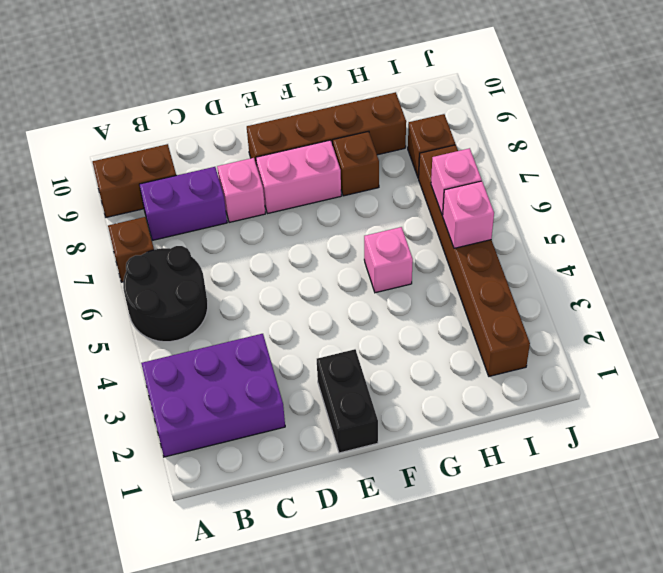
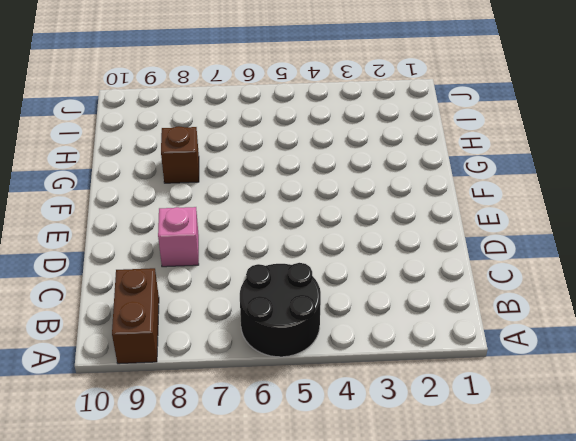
none -> purple 2x3 brick [141,334,285,457]
none -> brown 1x1 brick [108,217,154,282]
none -> purple 1x2 brick [139,167,227,241]

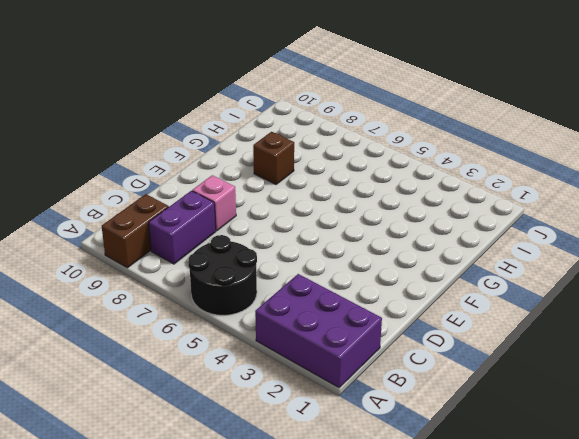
purple 2x3 brick [255,274,382,388] -> purple 2x3 brick turned to [141,334,285,457]
none -> brown 1x1 brick [108,217,154,282]
none -> black 1x2 brick [317,349,378,453]
none -> pink 1x2 brick [256,140,341,214]

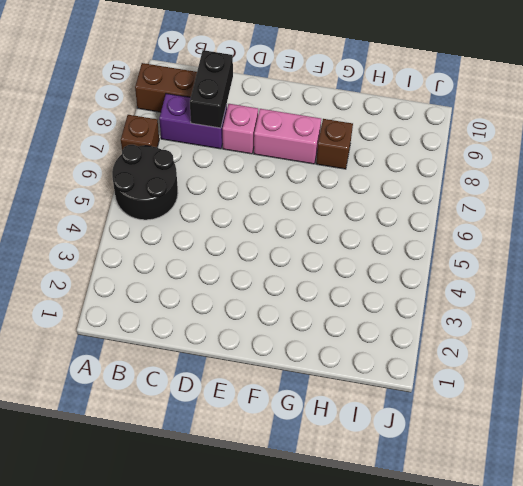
black 1x2 brick [190,50,233,128] -> black 1x2 brick moved to [317,349,378,453]
none -> purple 2x3 brick [141,334,285,457]
none -> brown 1x4 brick [247,92,406,166]
none -> pink 1x1 brick [364,227,413,293]

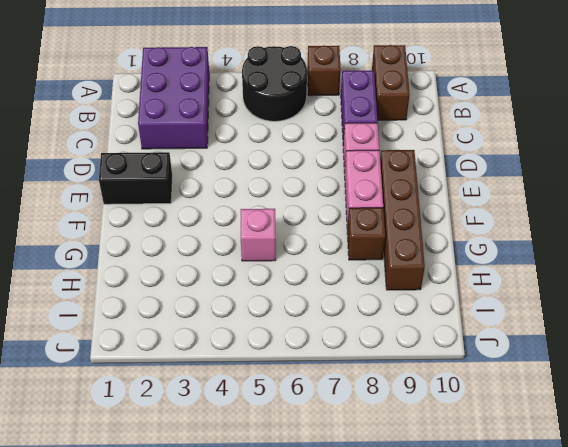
none -> brown 1x6 brick [419,145,530,376]
none -> brown 1x1 brick [408,114,455,178]
none -> pink 1x1 brick [443,181,494,248]

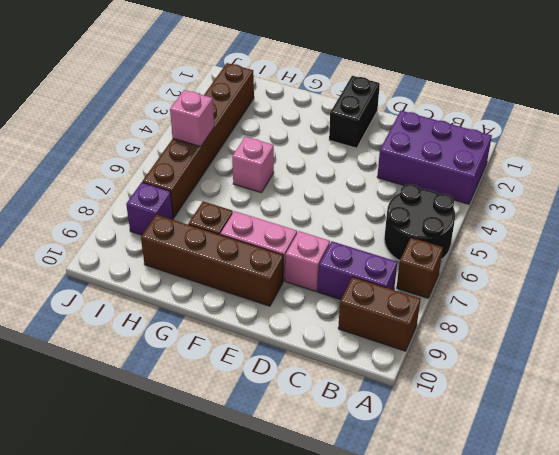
purple 1x1 brick [126,182,173,235] -> brown 1x1 brick [408,114,455,178]
none -> pink 1x1 brick [431,148,482,215]

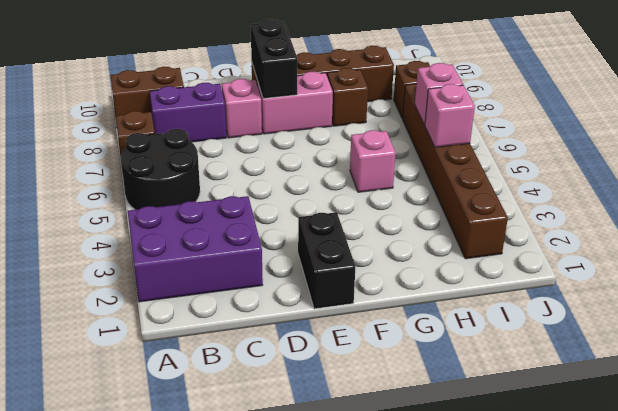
black 1x2 brick [251,19,297,99] -> none

